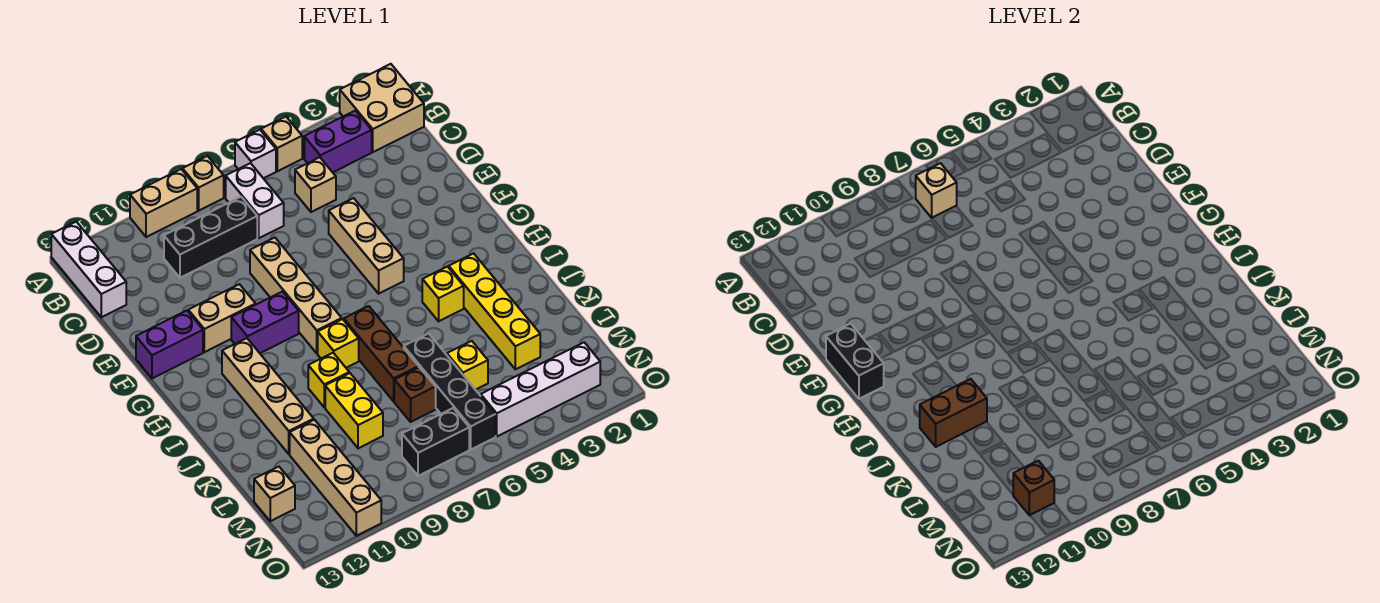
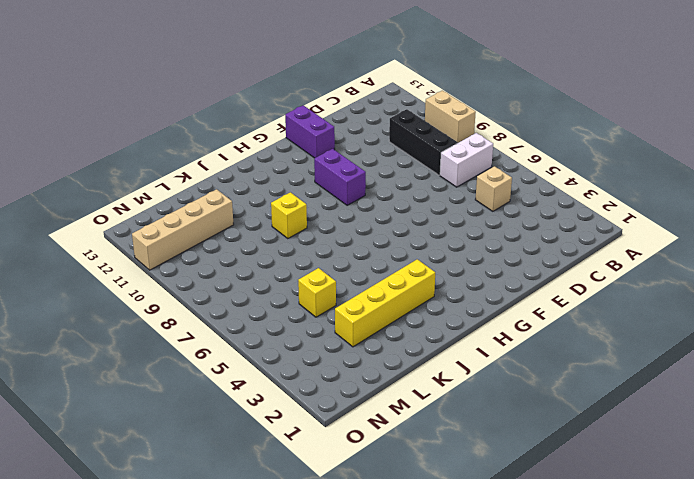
none -> tan 2x2 brick [340,64,424,152]
none -> tan 1x1 brick [261,117,302,171]
none -> white 1x1 brick [235,130,276,178]
none -> tan 1x1 brick [183,156,224,211]

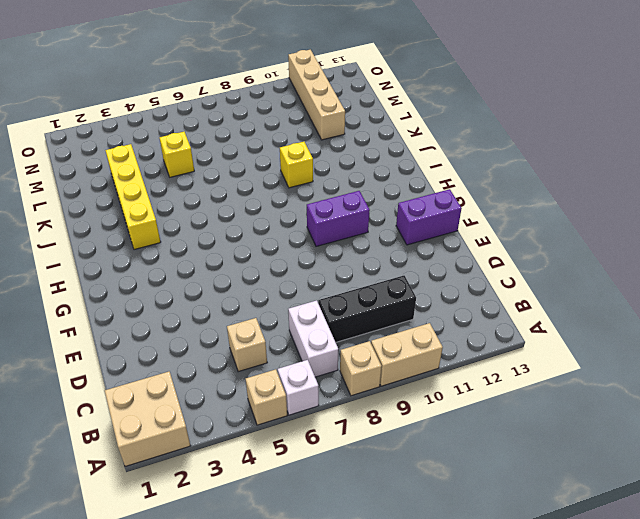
none -> white 1x3 brick [51,222,126,317]
none -> purple 1x2 brick [304,111,372,172]
none -> tan 1x3 brick [329,198,404,294]
none -> tan 1x4 brick [250,238,342,353]

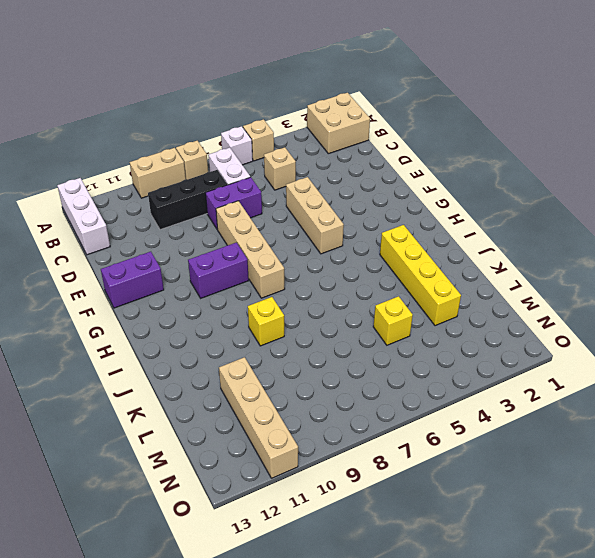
purple 1x2 brick [206,177,262,229] -> purple 1x2 brick moved to [304,111,372,172]
none -> tan 1x2 brick [188,284,256,352]
none -> tan 1x4 brick [222,338,314,454]
none -> yellow 1x1 brick [422,267,464,321]
none -> brown 1x3 brick [344,306,419,401]

